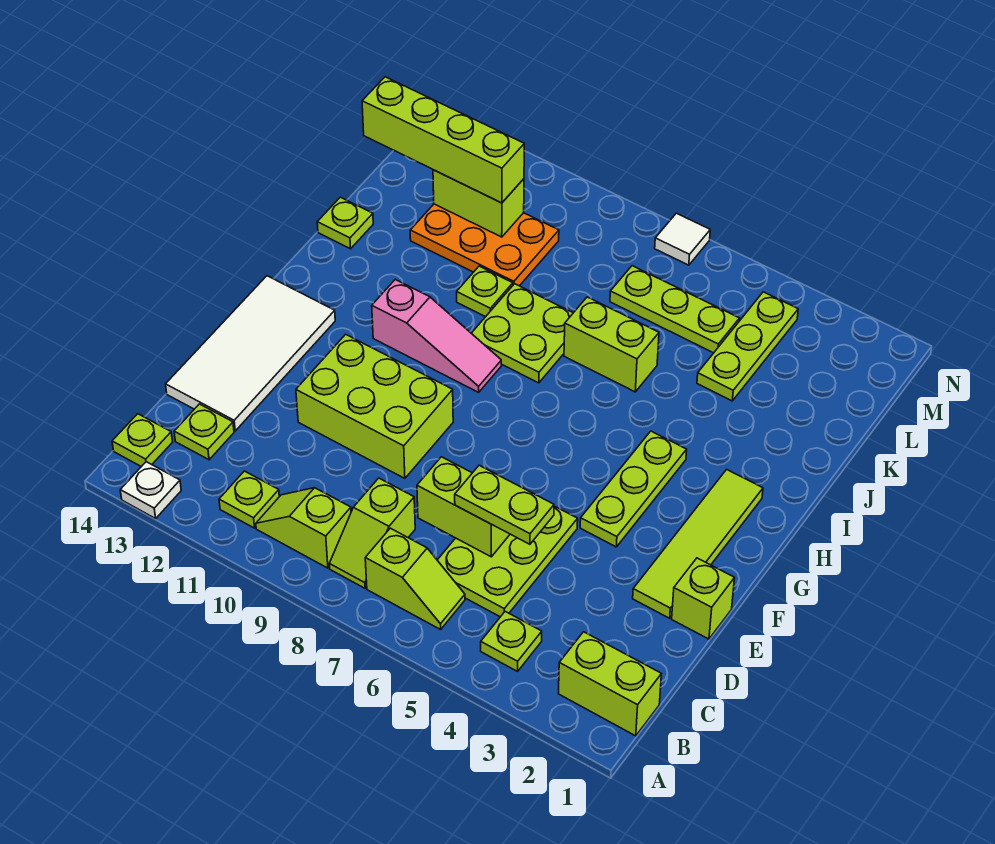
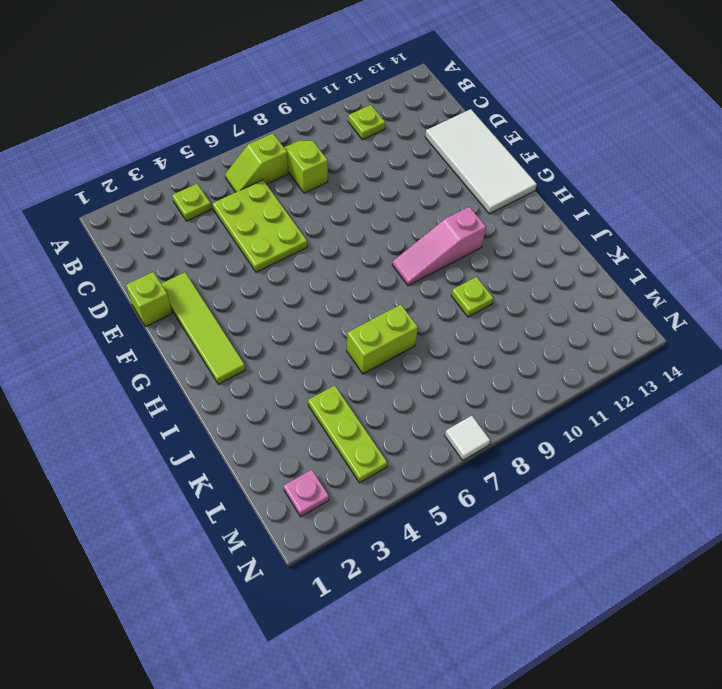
pink 1x1 plate [284,470,329,517] -> none
none -> white 1x1 plate [120,462,181,519]
none -> lime 1x2 brick [559,632,661,736]
none -> lime 1x2 slope [256,488,351,568]

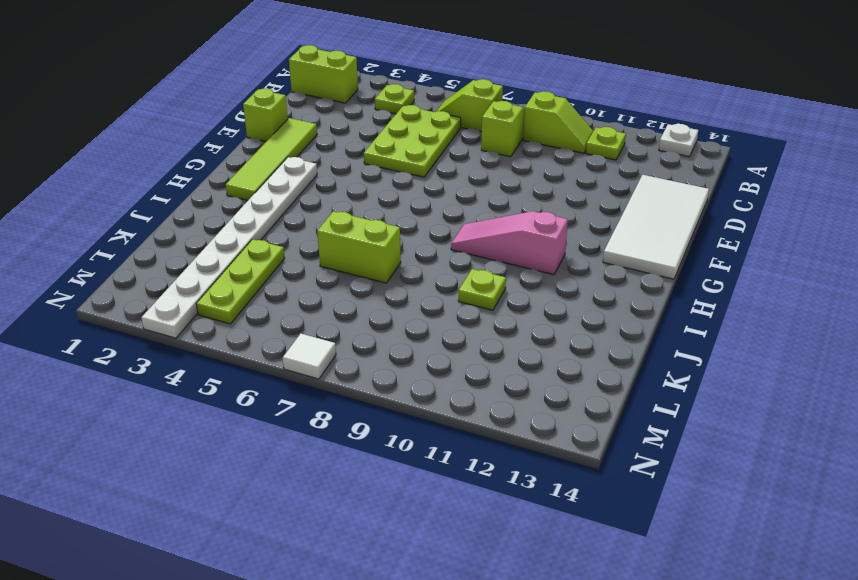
white 1x8 plate [141,157,317,338] -> none
none -> lime 1x1 plate [112,414,172,467]
none -> lime 1x1 plate [174,404,234,460]
none -> lime 2x3 brick [296,334,453,478]

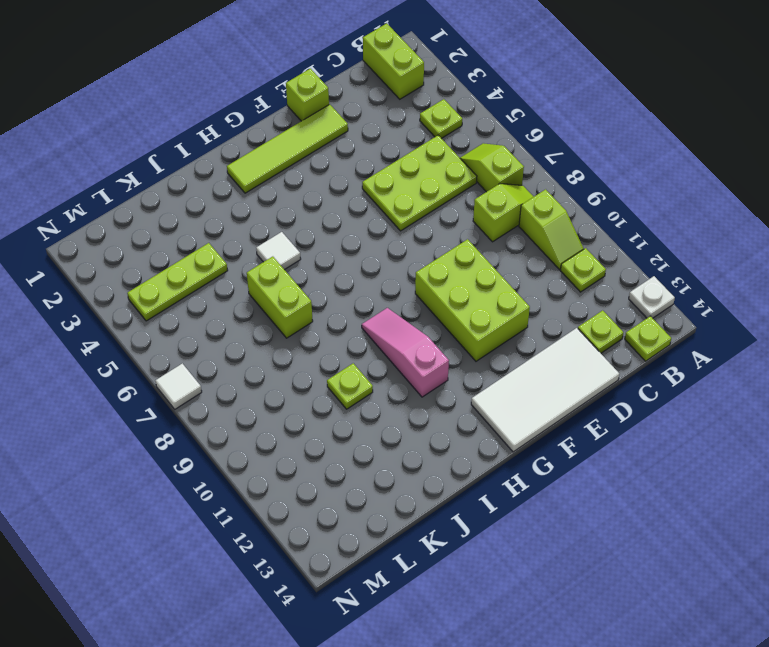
white 1x1 tile [256,232,301,270] -> none
none -> lime 1x3 plate [580,431,687,547]
none -> lime 2x2 plate [471,284,573,383]
none -> lime 1x1 plate [317,197,373,249]

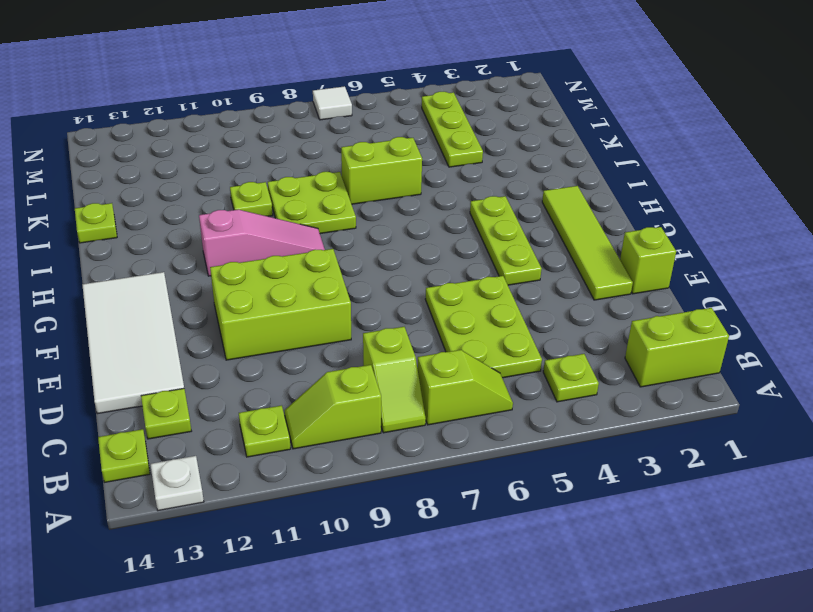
none -> orange 2x3 plate [410,204,559,286]
none -> lime 1x3 plate [610,266,739,353]
none -> lime 1x2 brick [417,457,510,557]

